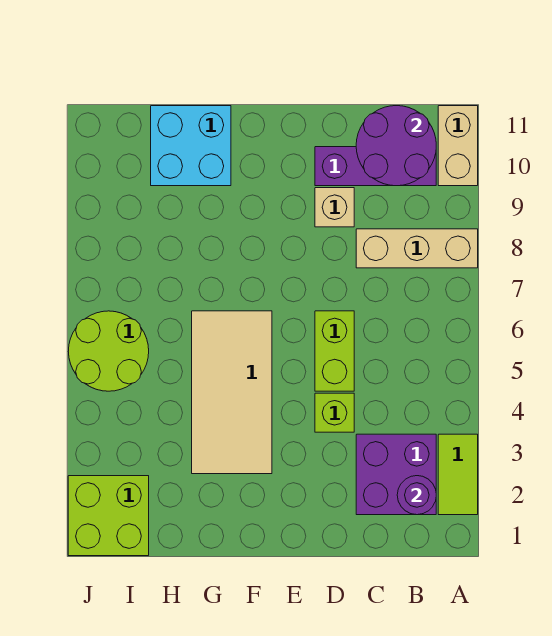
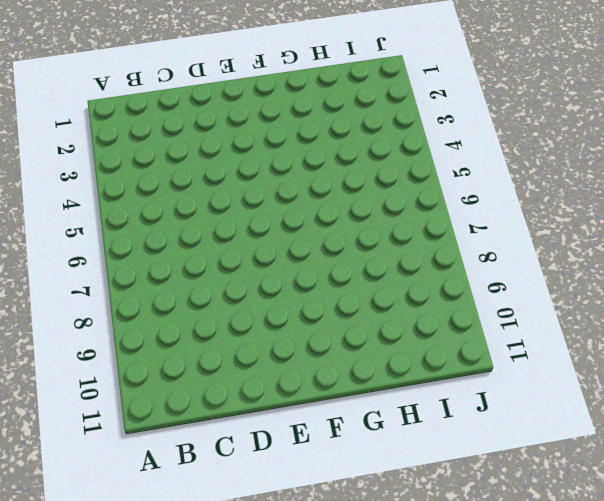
none -> lime 1x2 tile [438,434,478,515]
none -> tan 1x3 brick [356,229,478,268]
none -> tan 1x2 brick [438,106,478,186]

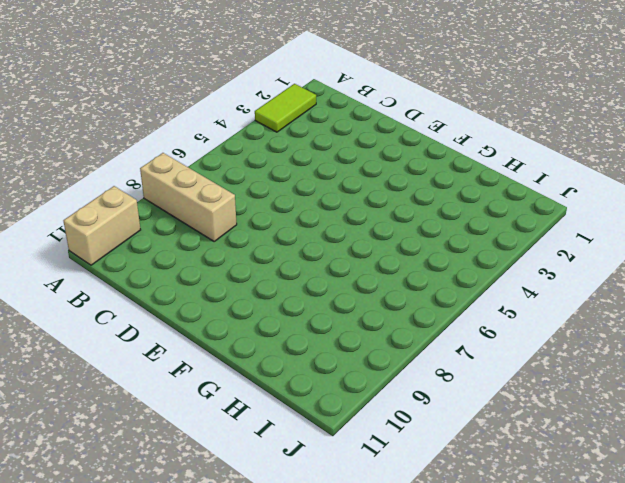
none -> purple 2x2 brick [356,434,436,515]
none -> purple 1x3 brick [315,147,436,186]
none -> lime 1x1 brick [315,393,354,432]

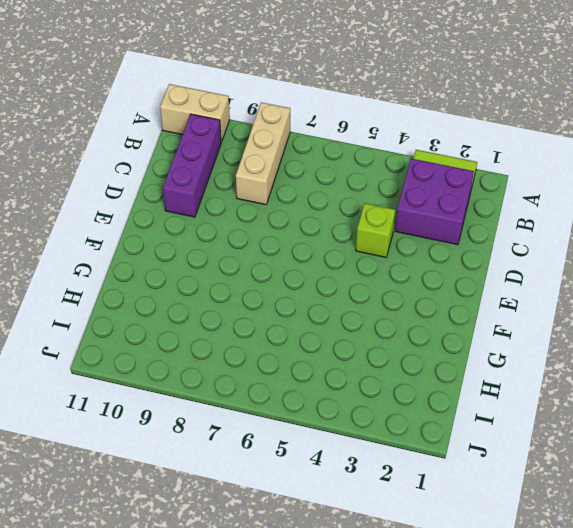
none -> lime 1x2 brick [315,311,354,391]
none -> tan 1x1 brick [315,188,354,227]
none -> tan 2x4 tile [192,311,272,474]

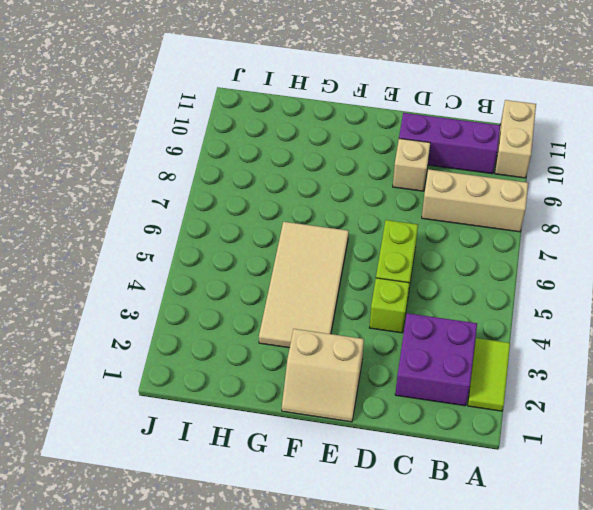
tan 2x2 slope [282,329,364,422] -> none
none -> cyan 2x2 brick [151,106,231,186]
none -> lime 2x2 brick [68,476,149,556]
none -> lime 2x2 round brick [68,311,149,391]

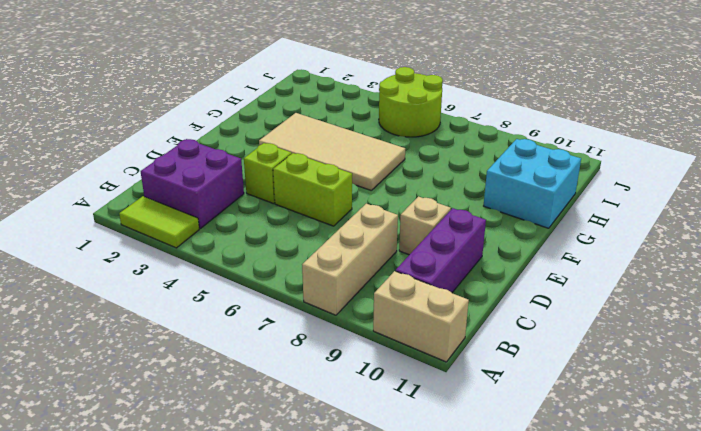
none -> lime 2x2 brick [68,476,149,556]
none -> purple 1x1 round brick [397,476,436,515]
none -> purple 2x2 round brick [356,106,436,186]

